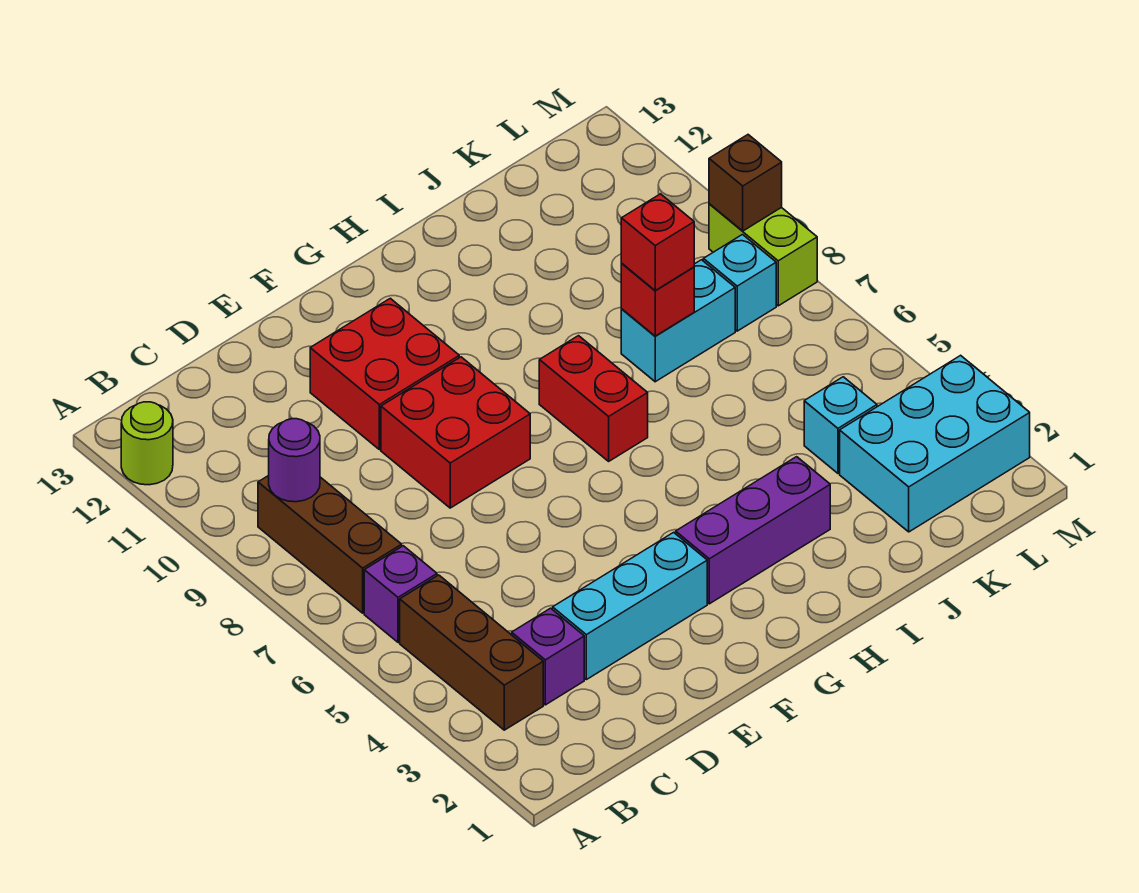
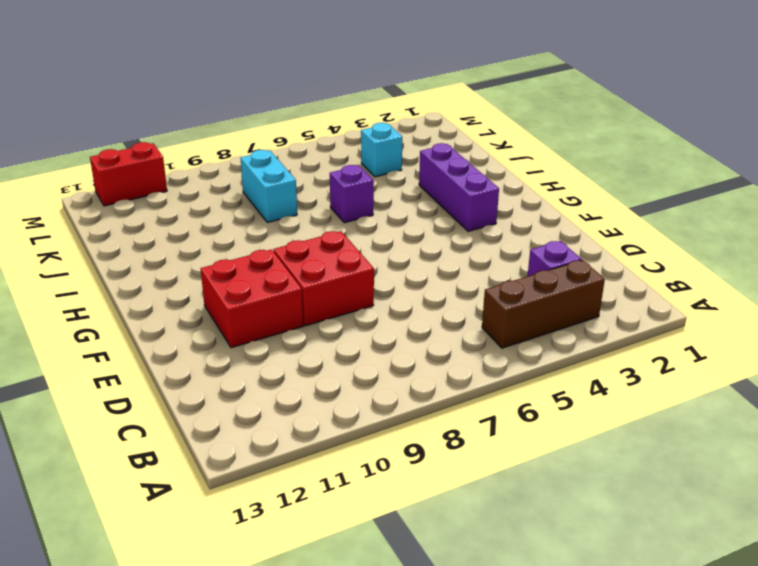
purple 1x1 brick [330,165,374,223] -> purple 1x1 brick moved to [364,546,437,642]
red 1x2 brick [90,142,167,206] -> red 1x2 brick moved to [539,336,648,461]
none -> lime 1x1 round brick [121,402,173,485]
none -> brown 1x3 brick [258,475,402,613]
none -> cyan 1x3 brick [553,532,707,680]

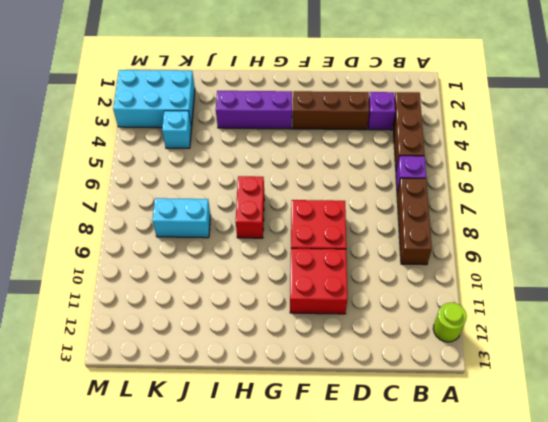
brown 1x3 brick [293,91,369,130] -> cyan 1x3 brick [553,532,707,680]
none -> cyan 1x1 brick [703,235,776,331]
none -> lime 1x2 brick [709,204,817,306]
none -> purple 1x1 round brick [269,419,320,502]

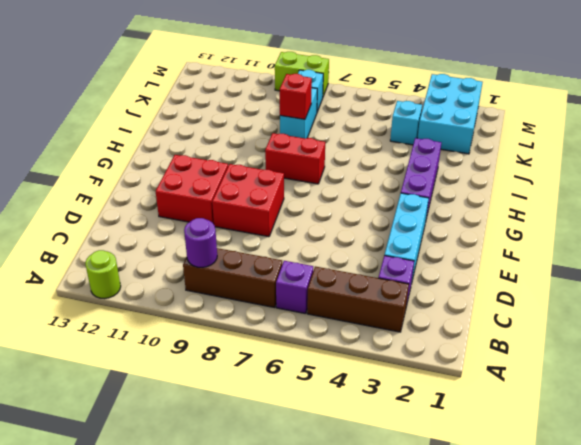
none -> brown 1x1 brick [709,135,782,231]
none -> red 1x1 brick [621,194,694,290]

